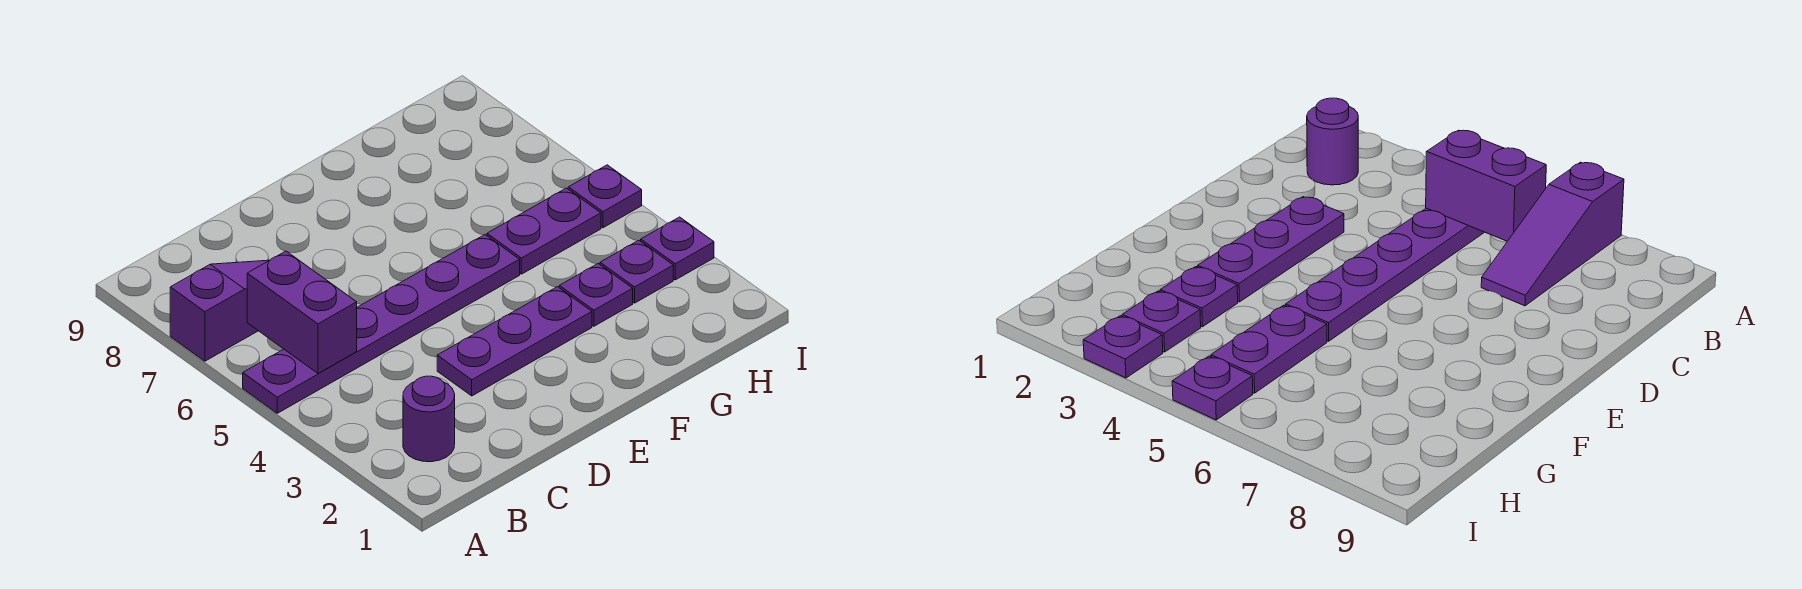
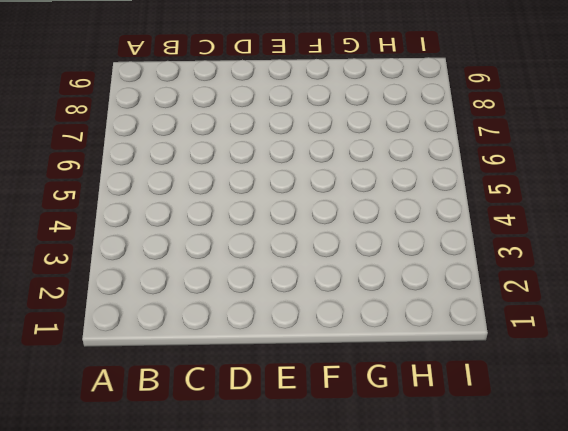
none -> purple 1x6 plate [243,235,520,413]
none -> purple 1x3 slope [170,260,269,361]

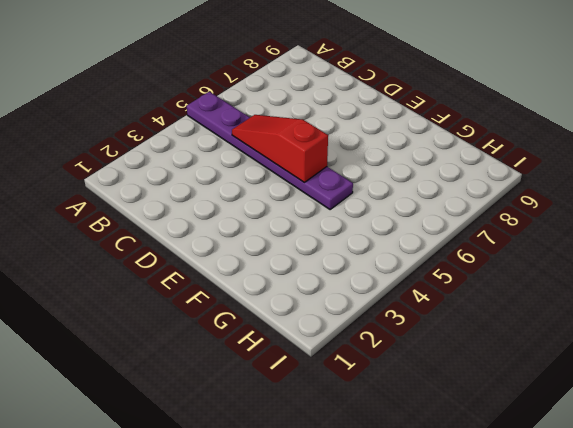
red 1x3 slope [232,115,328,182] -> none
none -> purple 1x3 slope [170,260,269,361]
none -> purple 1x1 round brick [403,376,455,462]

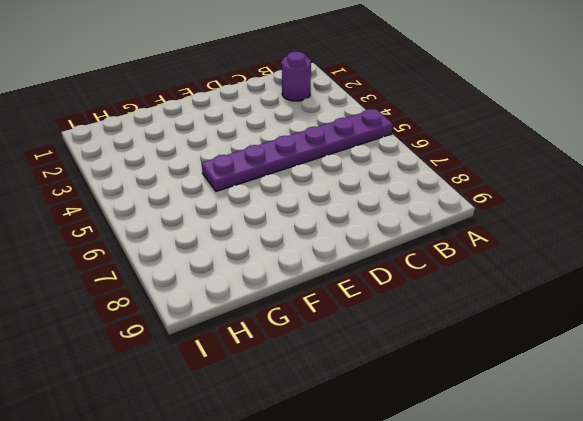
none -> purple 1x3 slope [170,260,269,361]
none -> purple 1x3 plate [437,287,592,396]

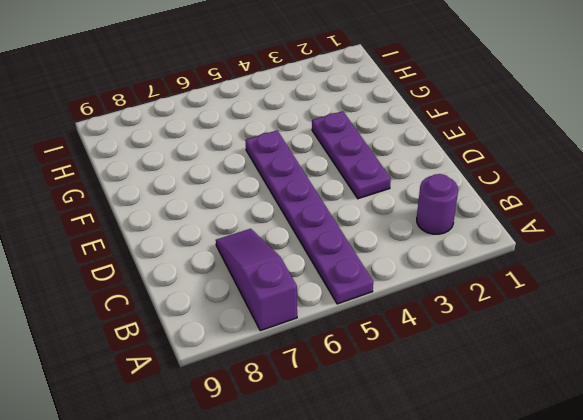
none -> purple 1x1 plate [559,264,633,326]
none -> purple 1x2 plate [487,188,601,274]

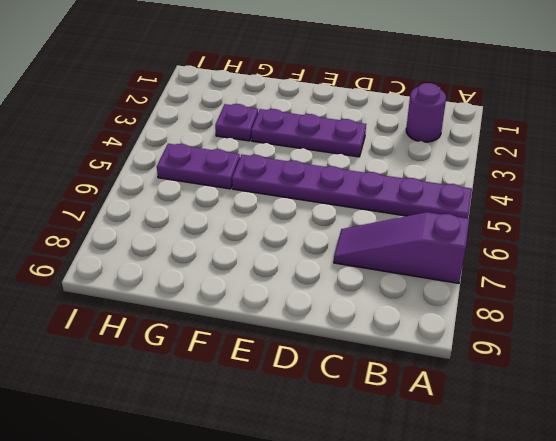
none -> purple 1x1 plate [600,240,673,303]
none -> purple 1x1 plate [641,217,714,280]

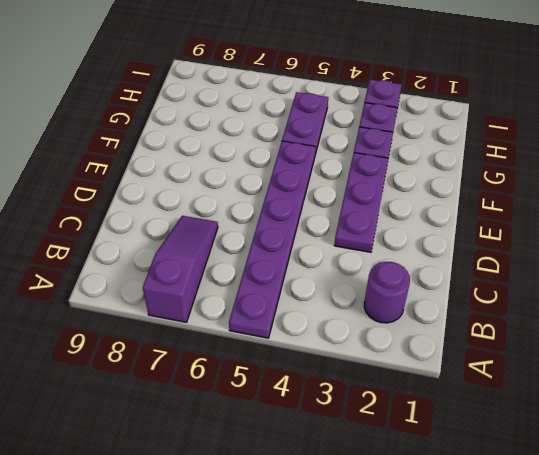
none -> purple 1x1 plate [568,165,642,228]
none -> purple 1x2 brick [247,251,357,373]

